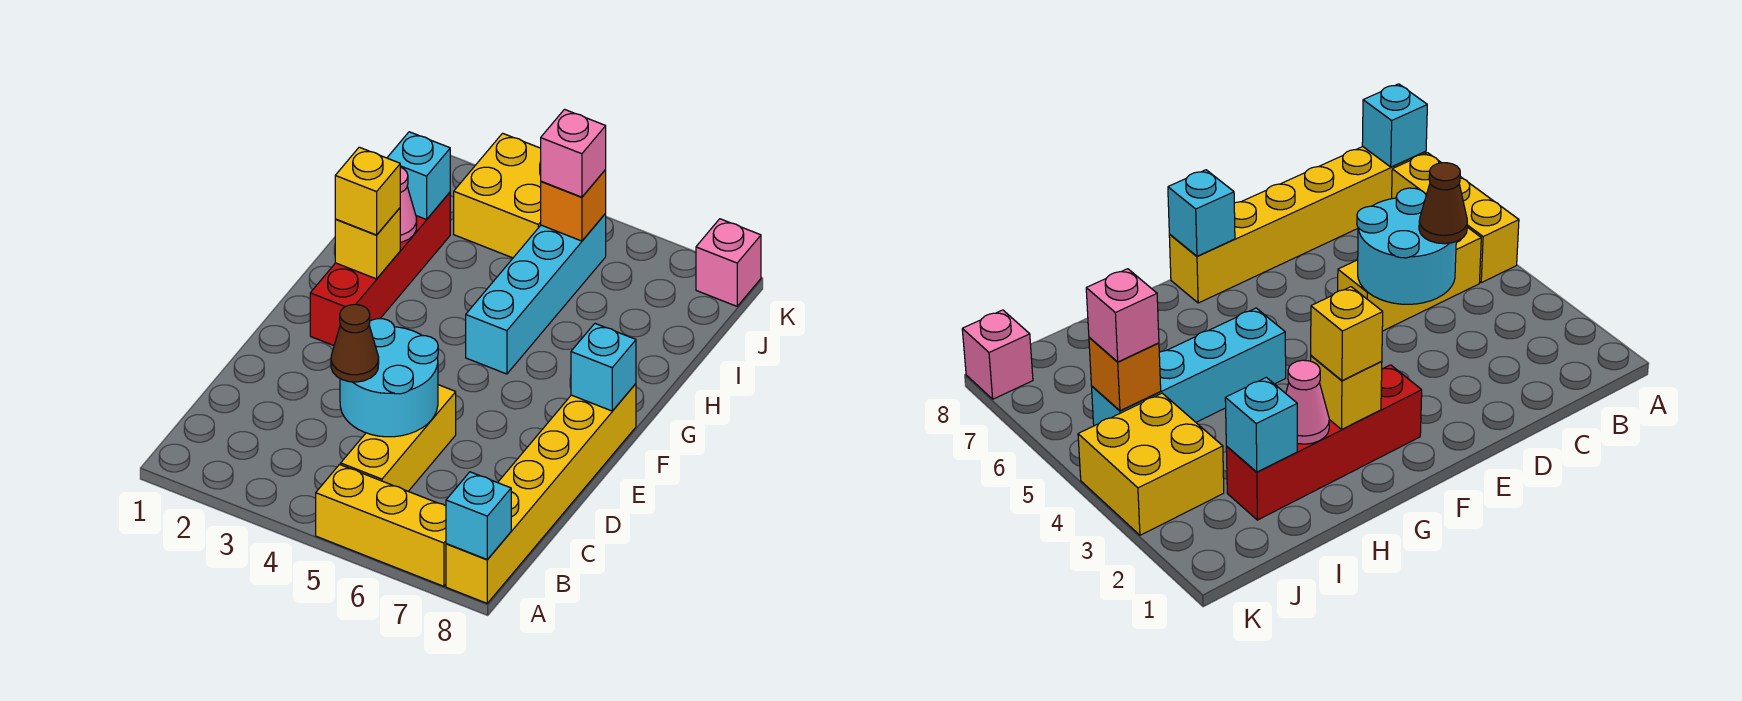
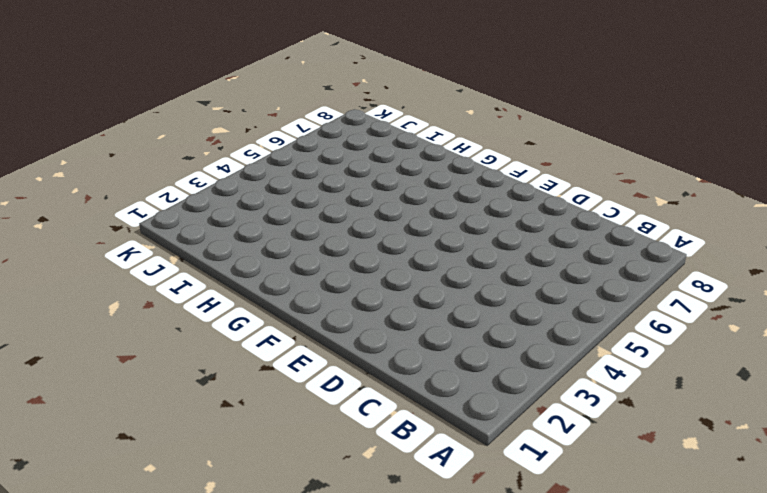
none -> yellow 1x3 brick [316,465,446,586]
none -> yellow 1x6 brick [446,384,636,603]
none -> yellow 1x3 brick [341,385,456,491]

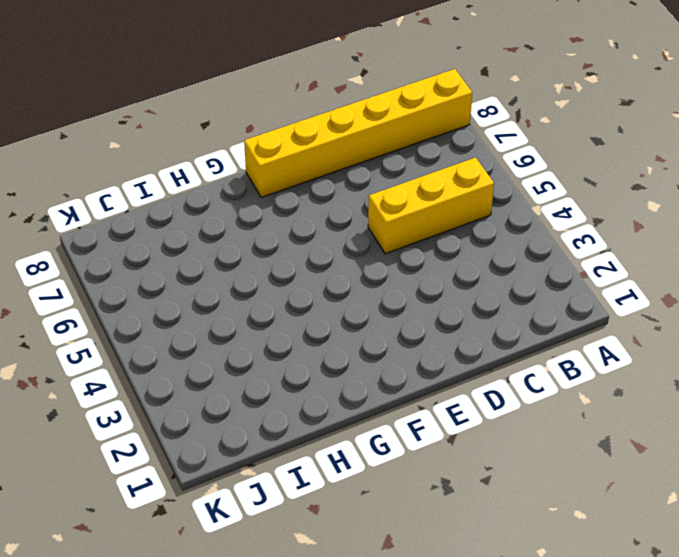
none -> yellow 1x3 brick [316,465,446,586]
none -> red 1x4 brick [310,193,450,346]
none -> cyan 1x4 brick [466,214,606,374]

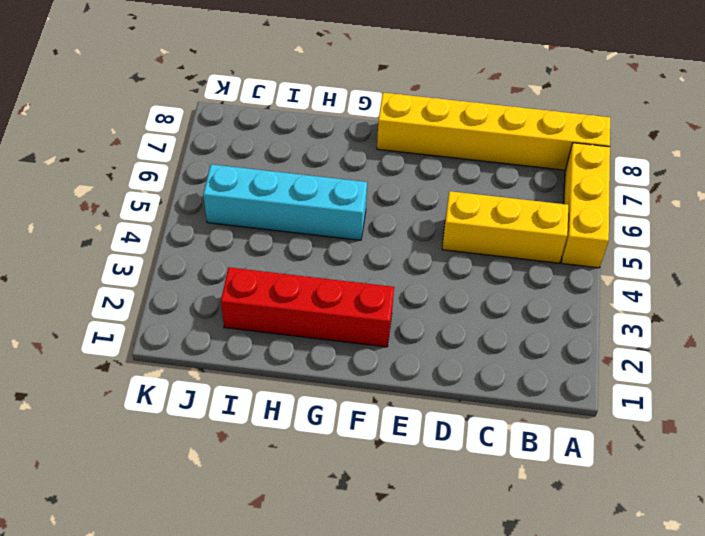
none -> yellow 2x2 brick [454,133,541,258]
none -> pink 1x1 brick [696,219,761,306]
none -> cyan 1x1 brick [446,472,511,560]

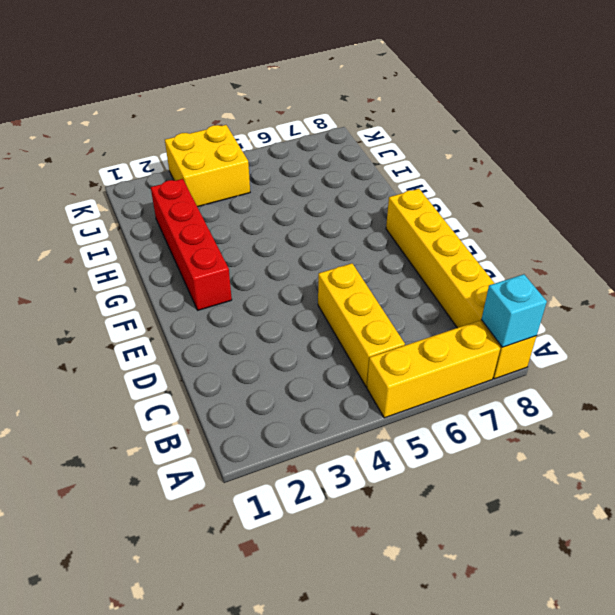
none -> cyan 1x4 brick [466,214,606,374]
none -> pink 1x1 brick [696,219,761,306]
none -> cyan 2x2 round brick [340,319,438,437]

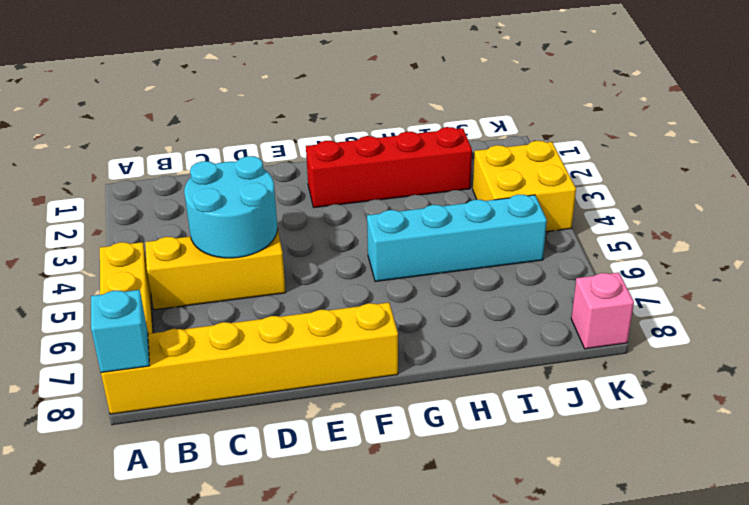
none -> cyan 1x1 brick [571,324,636,411]
none -> yellow 1x1 brick [335,208,400,279]
none -> pink 1x1 cone [400,167,417,242]

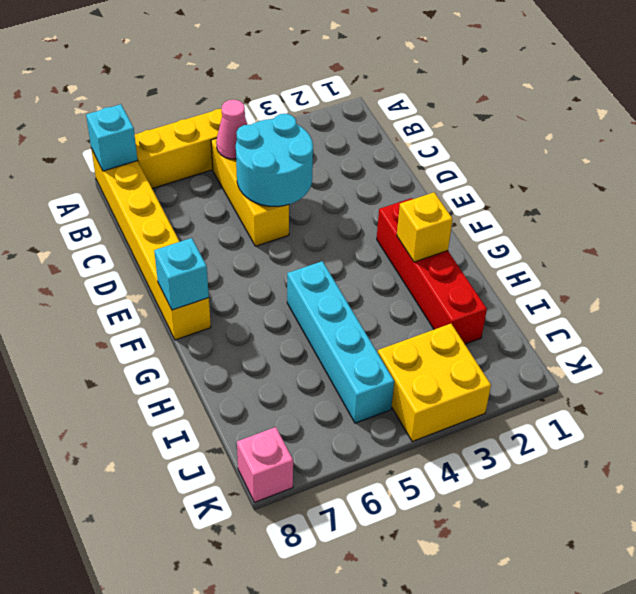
pink 1x1 cone [216,100,248,159] -> pink 1x1 cone moved to [400,167,417,242]
none -> cyan 1x1 brick [387,132,450,219]
none -> orange 1x1 brick [541,170,606,241]
none -> brown 1x1 cone [331,305,379,382]

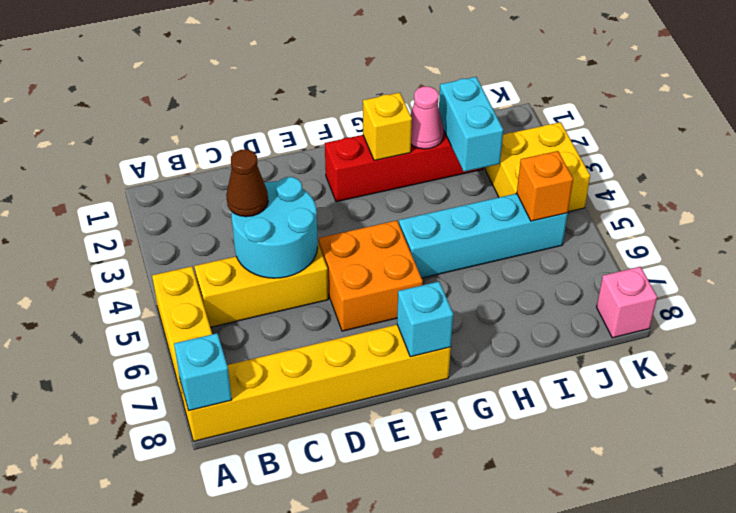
orange 2x2 brick [319,220,423,331] -> none
cyan 1x2 brick [439,77,503,172] -> cyan 1x1 brick [387,132,450,219]
none -> yellow 1x1 brick [335,147,400,235]
none -> pink 1x1 brick [541,109,606,197]

